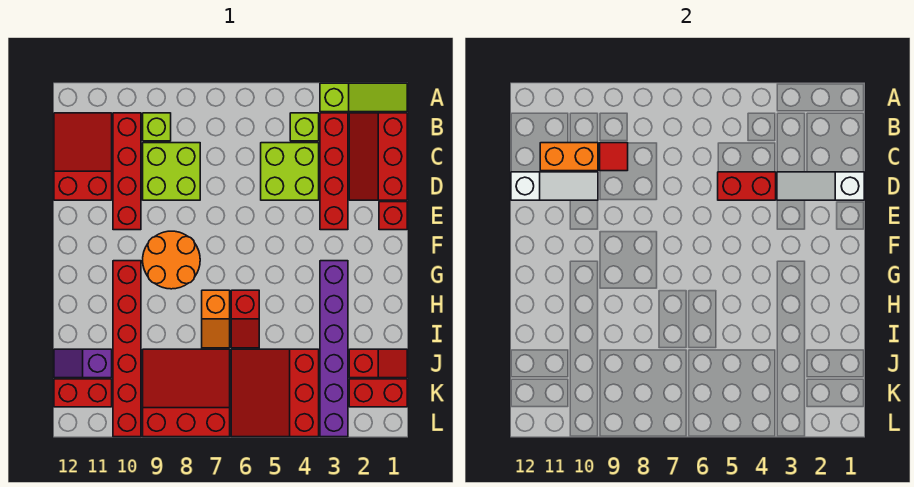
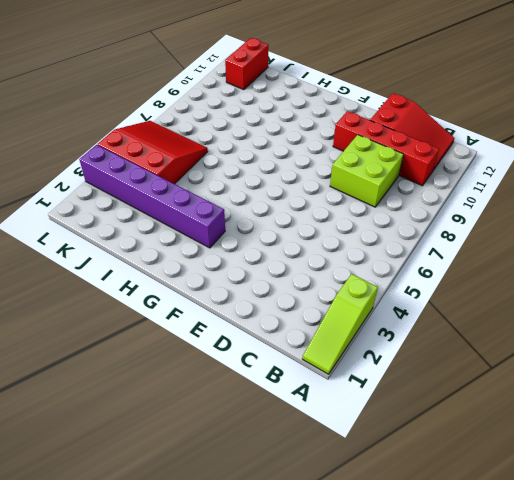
none -> red 2x3 slope [349,113,407,200]
none -> red 1x4 brick [320,113,348,230]
none -> lime 1x1 brick [290,113,319,141]

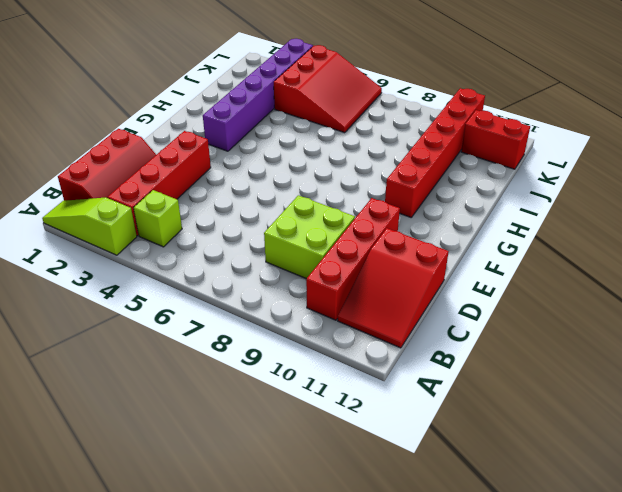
none -> lime 1x1 brick [143,113,171,141]
none -> lime 2x2 brick [261,143,319,200]
none -> red 1x1 brick [379,202,407,230]

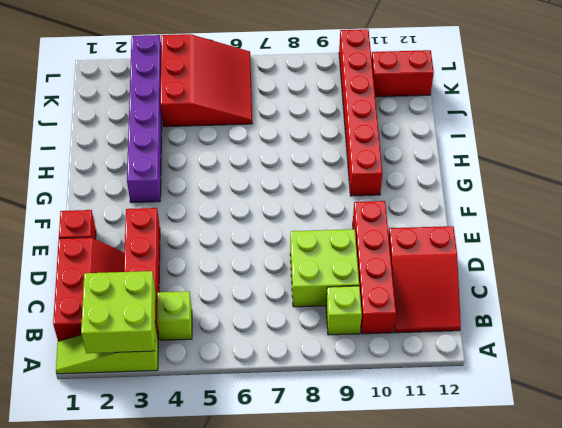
lime 2x2 brick [81,271,156,353] -> lime 2x2 brick moved to [261,143,319,200]
none -> orange 2x2 round brick [143,231,200,289]
none -> red 1x2 slope [231,290,259,348]
none -> orange 1x2 slope [202,290,230,348]

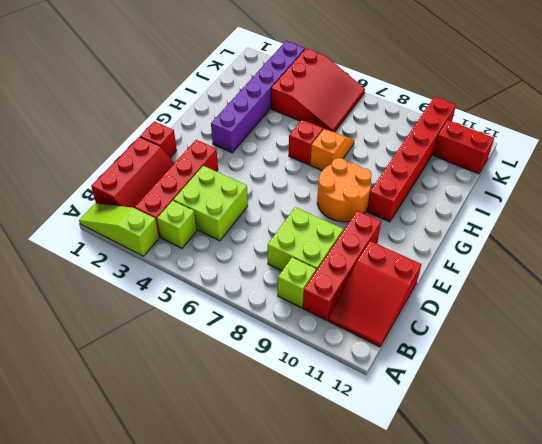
none -> red 1x2 slope [349,349,407,378]
none -> red 3x3 slope [143,349,230,437]
none -> purple 1x2 slope [54,349,112,378]

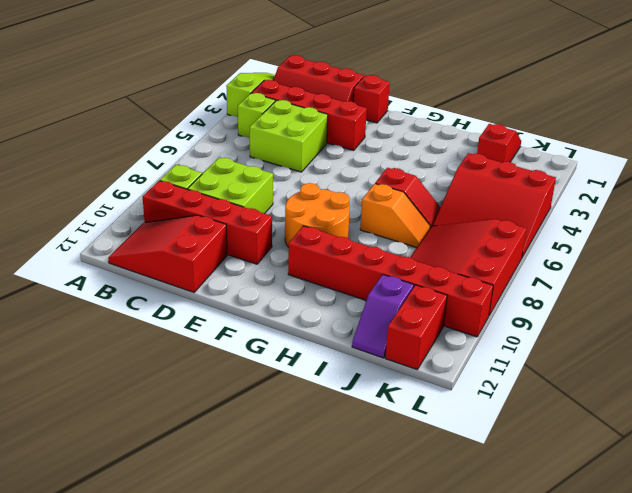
none -> purple 1x6 brick [320,261,348,437]
none -> red 1x2 brick [349,379,407,407]
none -> red 1x1 tile [600,143,628,171]

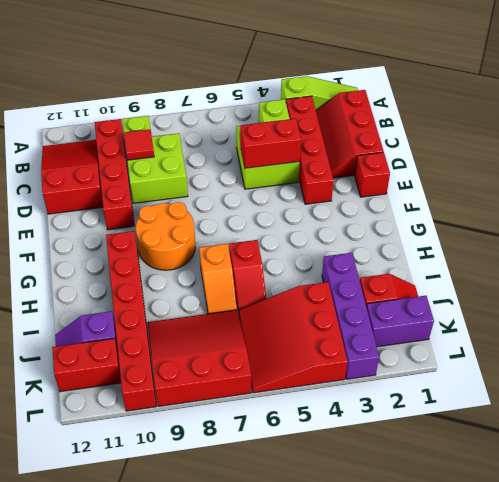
purple 1x4 brick [322,253,379,379] -> purple 1x6 brick [320,261,348,437]
purple 1x2 brick [366,296,434,347] -> red 1x2 brick [349,379,407,407]
none -> orange 1x2 brick [540,143,598,171]
none -> white 1x3 slope [777,172,864,200]
none -> white 1x3 slope [511,172,598,200]

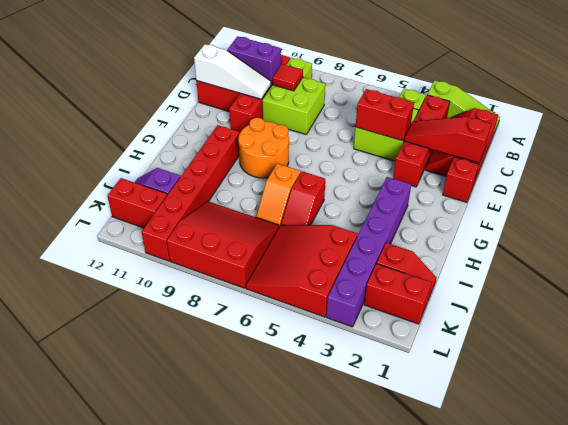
purple 1x2 brick [227,36,281,84] -> orange 1x2 brick [540,143,598,171]
red 1x3 slope [404,117,491,163] -> white 1x3 slope [777,172,864,200]

